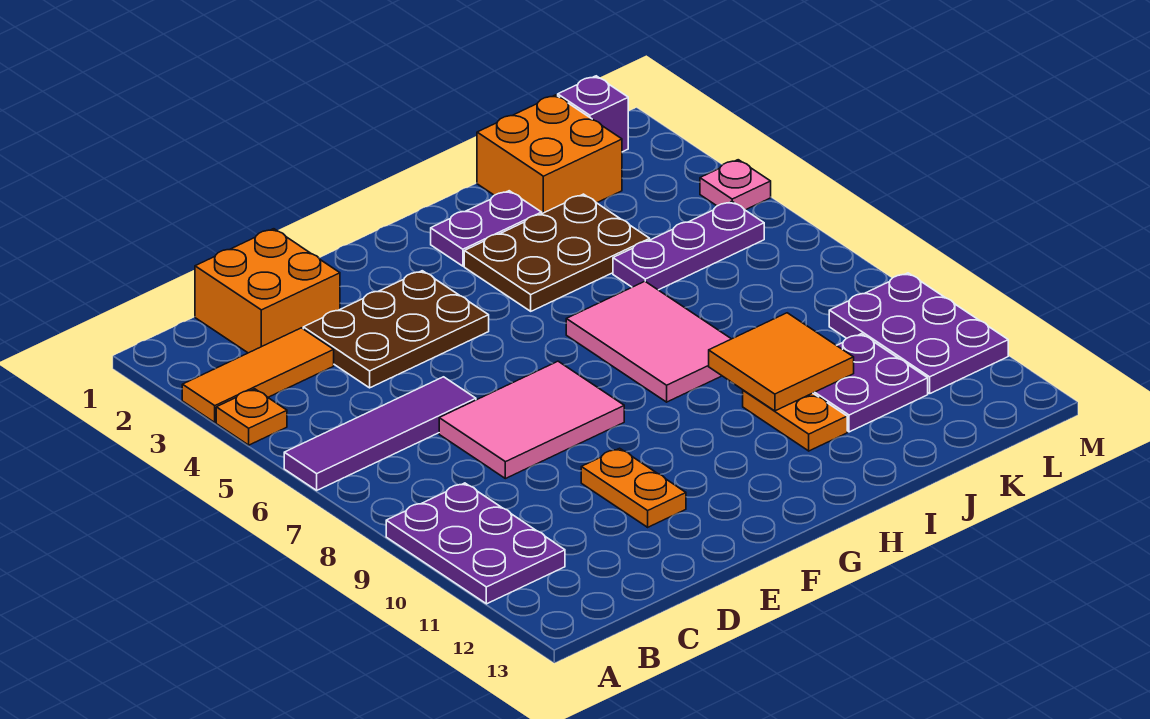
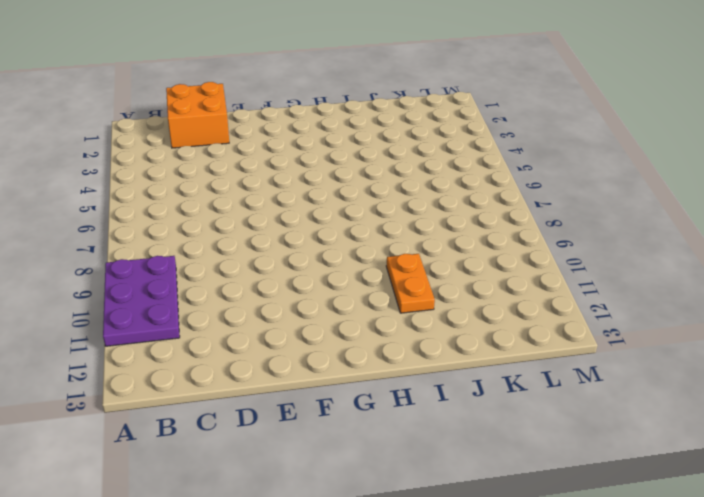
none -> orange 1x3 tile [182,328,334,422]
none -> orange 1x1 plate [216,389,287,445]
none -> purple 1x4 tile [284,377,476,490]

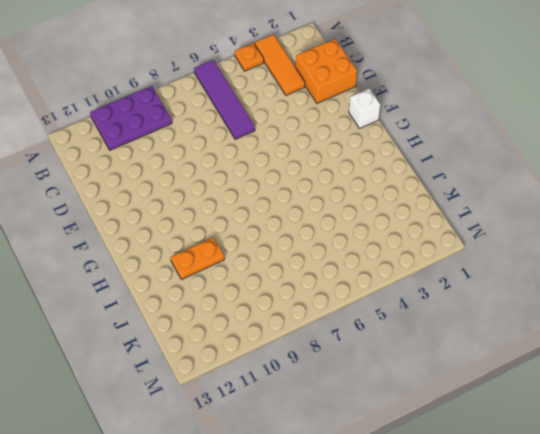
white 1x1 brick [349,89,380,128] -> none
none -> brown 2x3 plate [303,271,489,388]
none -> pink 2x3 tile [439,361,624,479]
none -> orange 1x2 plate [581,448,686,527]

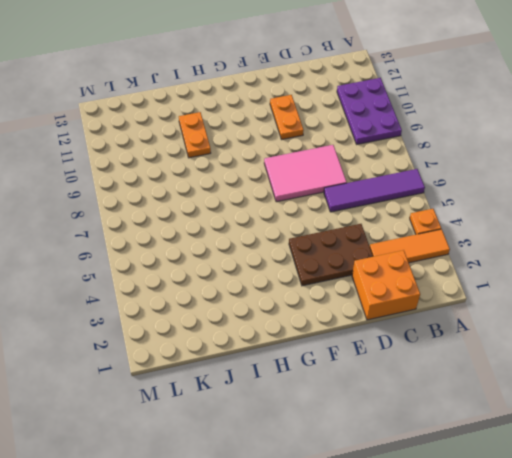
none -> purple 1x2 plate [431,191,542,266]
none -> brown 2x3 plate [464,194,650,311]
none -> pink 2x3 tile [566,281,731,402]

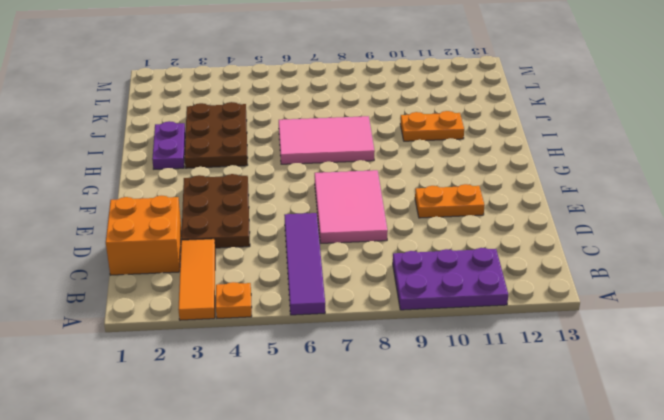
none -> orange 2x2 brick [477,95,622,214]
none -> purple 1x3 plate [613,201,764,290]
none -> purple 2x2 plate [813,334,928,432]

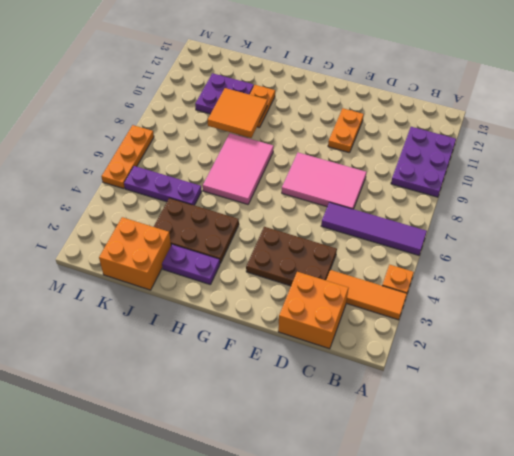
orange 1x3 plate [101,125,154,189] -> none
none -> purple 1x1 brick [558,76,628,152]
none -> purple 2x3 plate [829,273,1008,394]
none -> pink 1x1 plate [700,160,771,210]

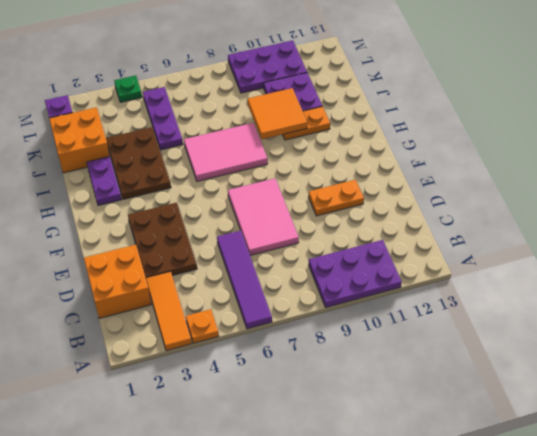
green 1x1 plate [114,75,142,102] -> pink 1x1 plate [700,160,771,210]

